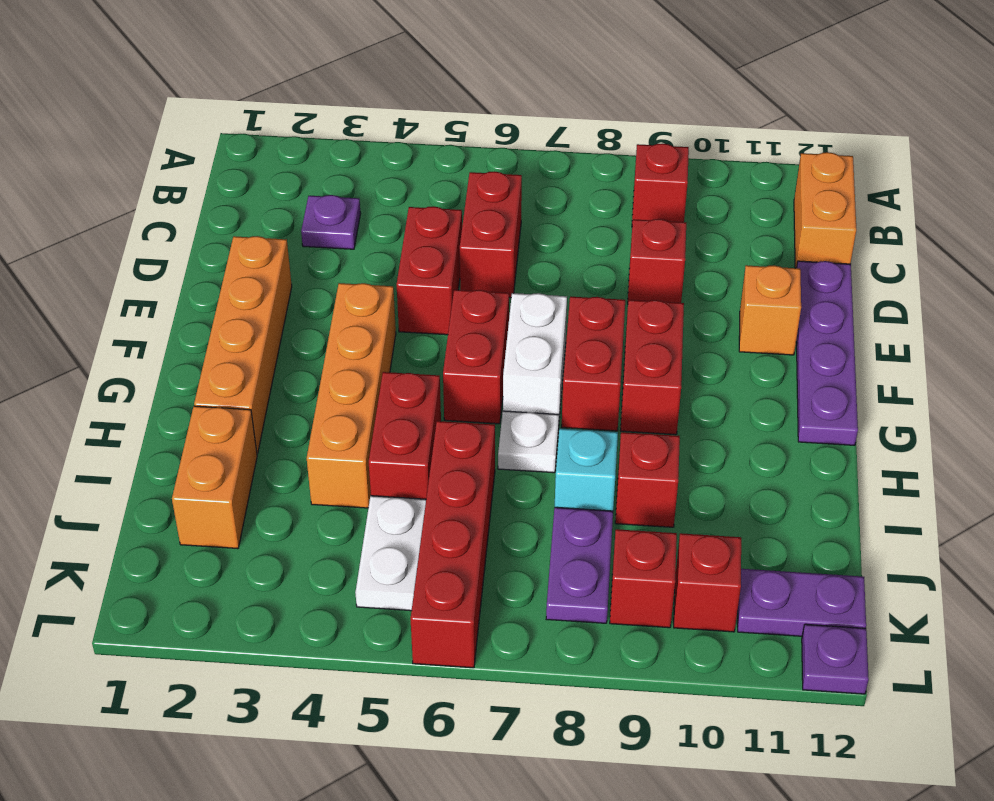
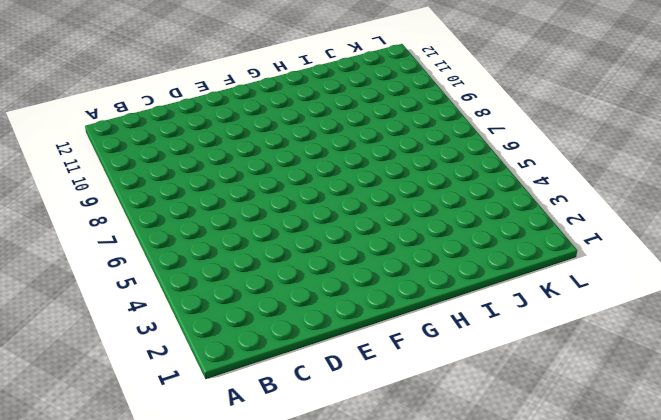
none -> red 1x1 brick [632,143,689,223]
none -> orange 1x2 brick [794,152,856,268]
none -> purple 1x1 plate [301,195,361,249]

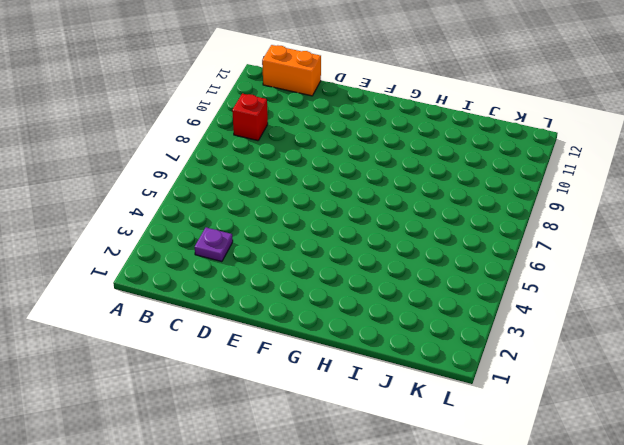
none -> red 1x2 brick [460,171,522,298]
none -> red 1x2 brick [397,206,462,335]
none -> red 1x1 brick [628,219,686,303]

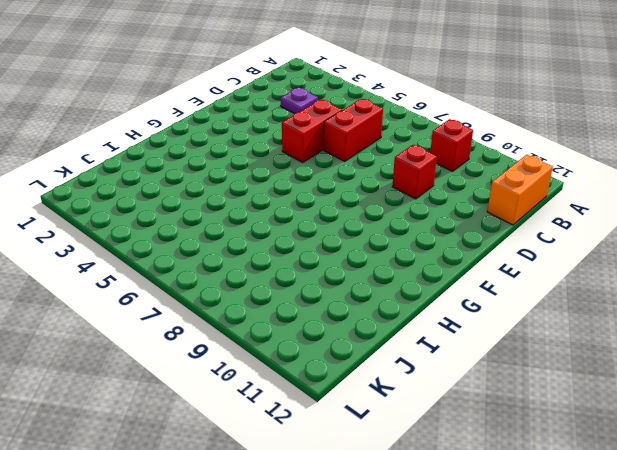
none -> purple 1x4 plate [796,261,858,445]
none -> orange 1x4 brick [194,236,292,454]
none -> orange 1x1 brick [739,265,801,355]

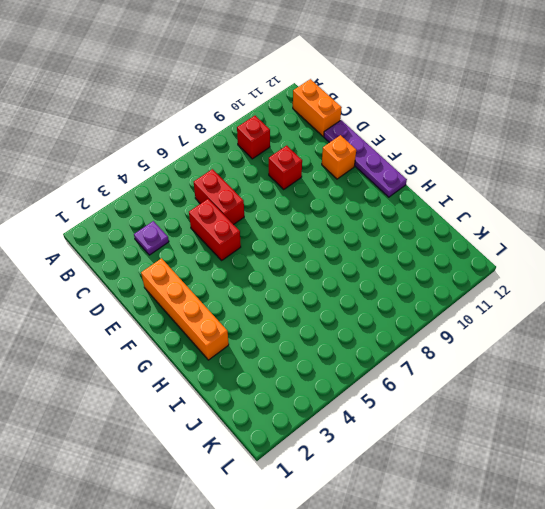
none -> orange 1x4 brick [307,283,396,508]
none -> red 1x2 brick [443,290,509,424]
none -> white 1x2 brick [503,293,567,418]

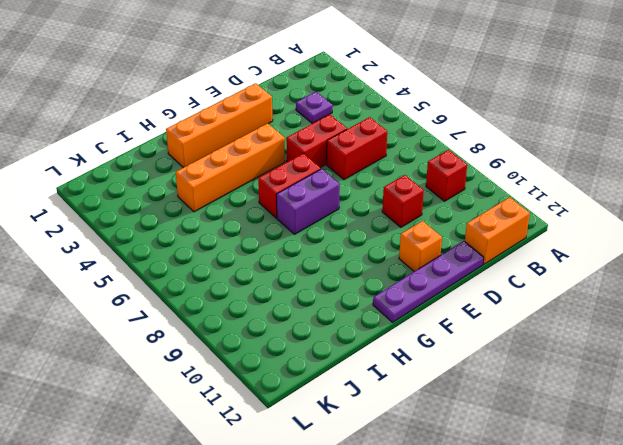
purple 1x2 brick [276,169,340,234] -> white 1x2 brick [503,293,567,418]
none -> red 1x2 brick [562,297,625,431]
none -> red 1x2 brick [620,300,684,435]
none -> red 1x2 brick [369,372,441,499]

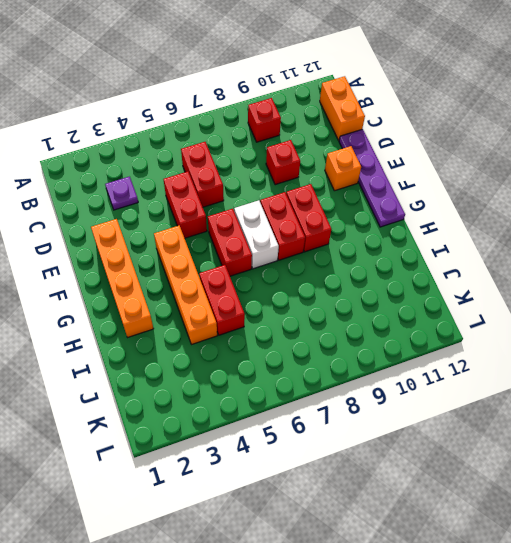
none -> white 1x1 plate [498,411,559,473]
none -> orange 1x2 brick [172,406,257,548]
none -> red 1x4 brick [411,421,495,668]

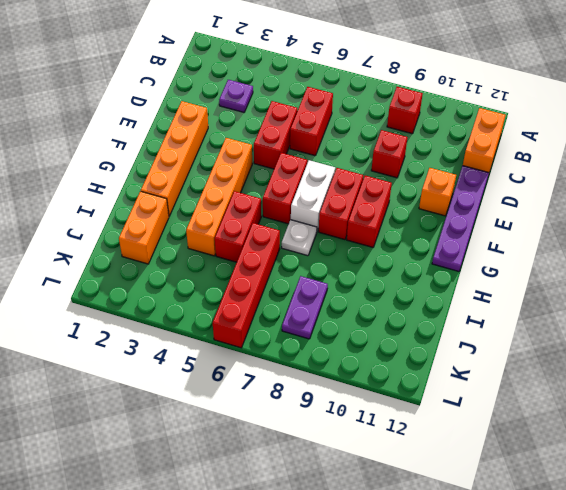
none -> cyan 1x1 brick [555,429,618,511]
none -> red 1x1 brick [615,432,680,527]
none -> white 1x2 plate [355,496,426,611]

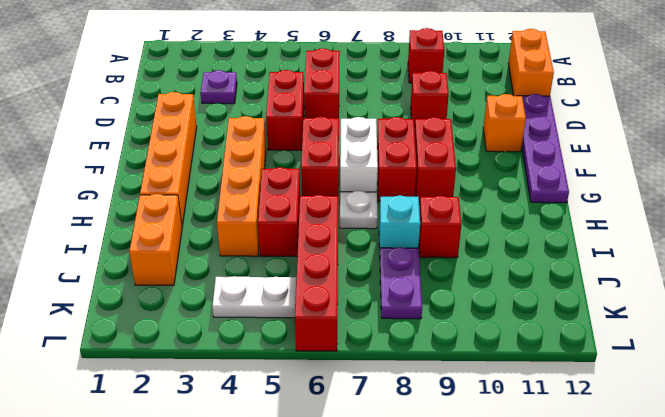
white 1x2 plate [212,276,296,318] -> white 1x2 plate turned to [355,496,426,611]
none -> red 1x1 brick [610,529,677,628]
none -> red 1x1 brick [674,533,741,632]
none -> purple 1x2 plate [738,569,866,636]

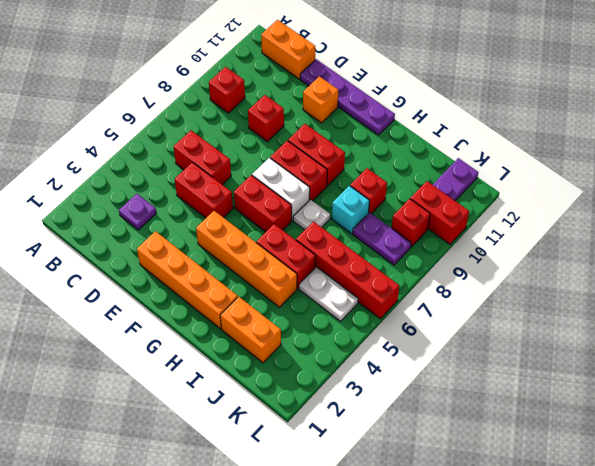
red 1x2 brick [410,181,469,244] -> red 1x1 brick [674,533,741,632]
none -> purple 1x1 plate [802,624,869,694]

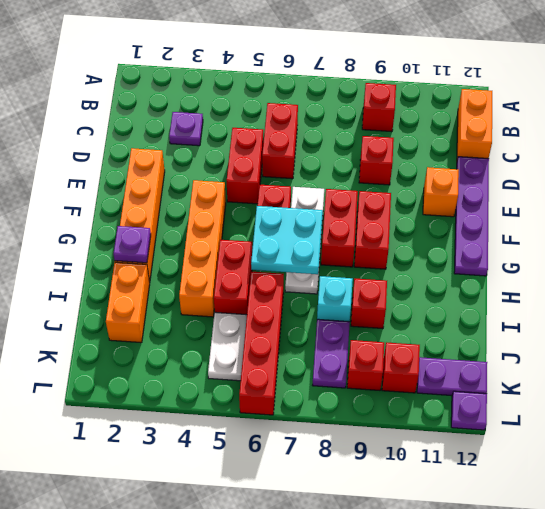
cyan 2x2 plate [251,206,323,274] -> none
purple 1x1 plate [113,226,151,263] -> none

